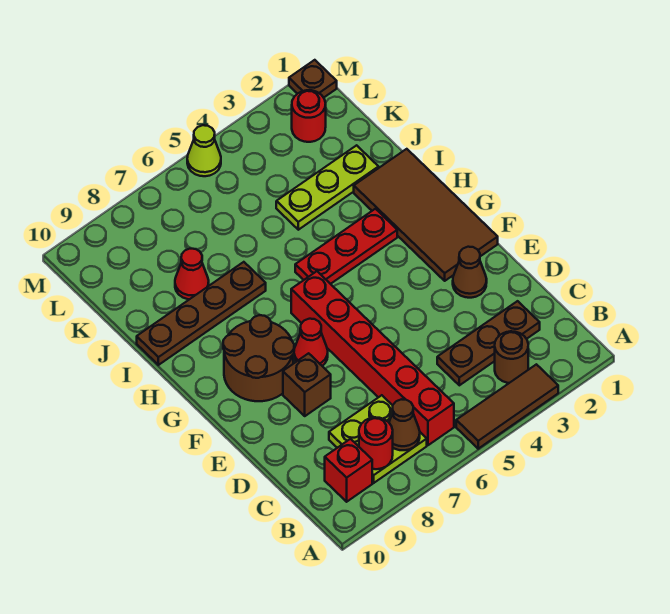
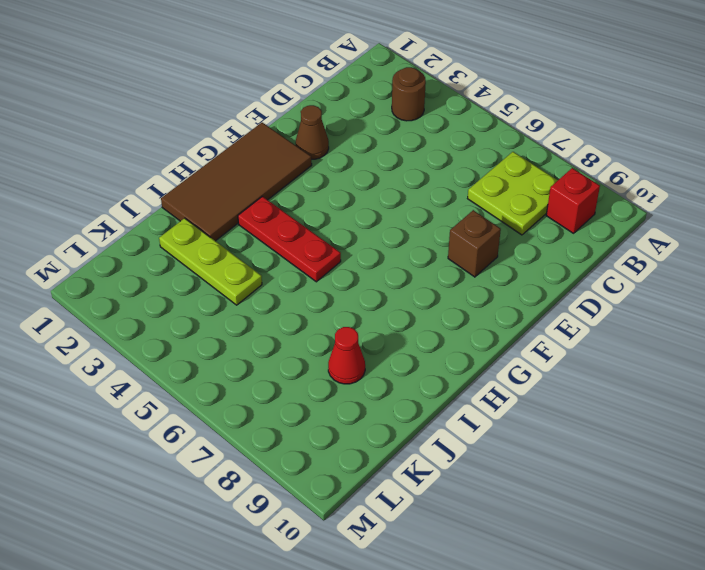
none -> brown 1x3 tile [456,364,558,449]
none -> red 1x6 brick [291,271,454,445]
none -> brown 1x3 plate [437,301,540,385]

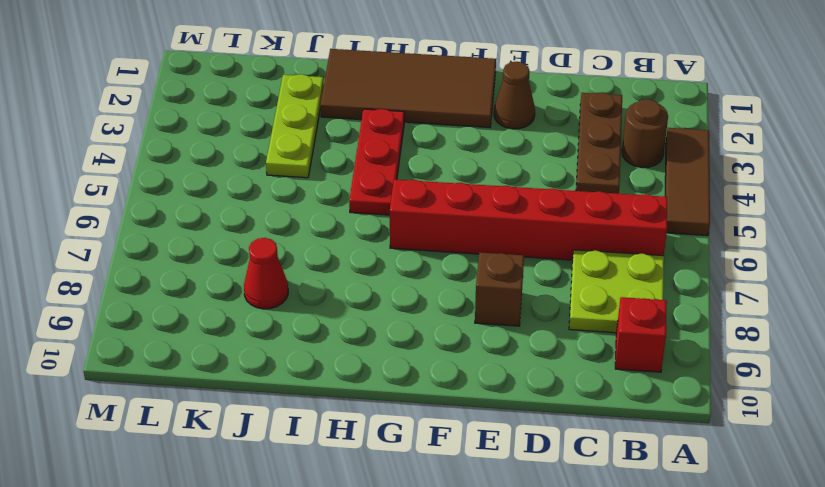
none -> red 1x1 cone [294,319,328,366]
none -> brown 2x2 round brick [223,315,294,401]
none -> brown 1x4 plate [137,262,266,365]

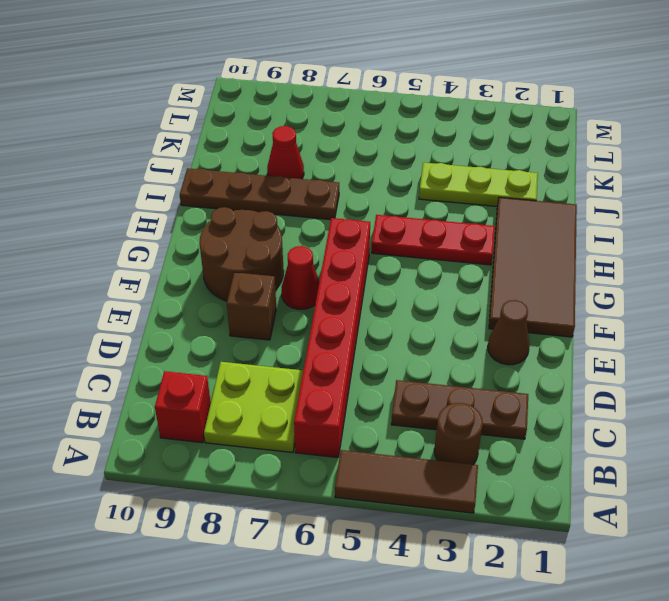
none -> red 1x1 round brick [292,90,326,142]
none -> brown 1x1 plate [289,60,337,98]
none -> lime 1x1 cone [187,125,221,176]

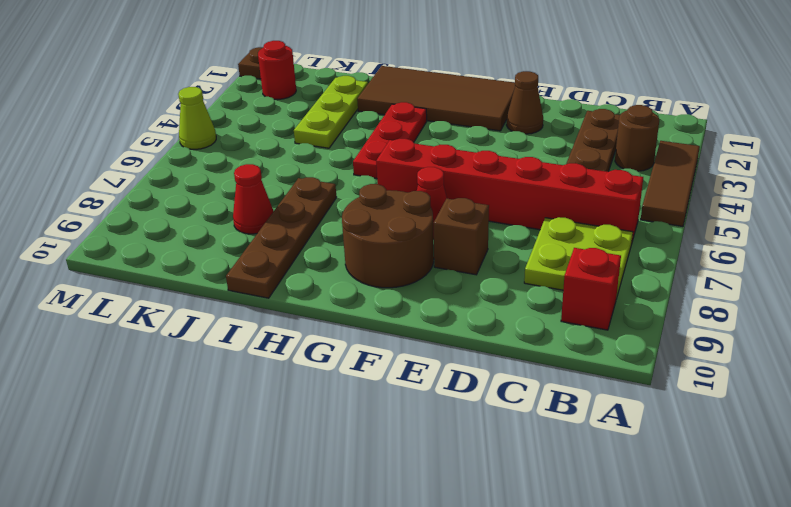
none -> brown 1x1 cone [389,399,420,450]
none -> red 1x1 round brick [359,417,393,469]

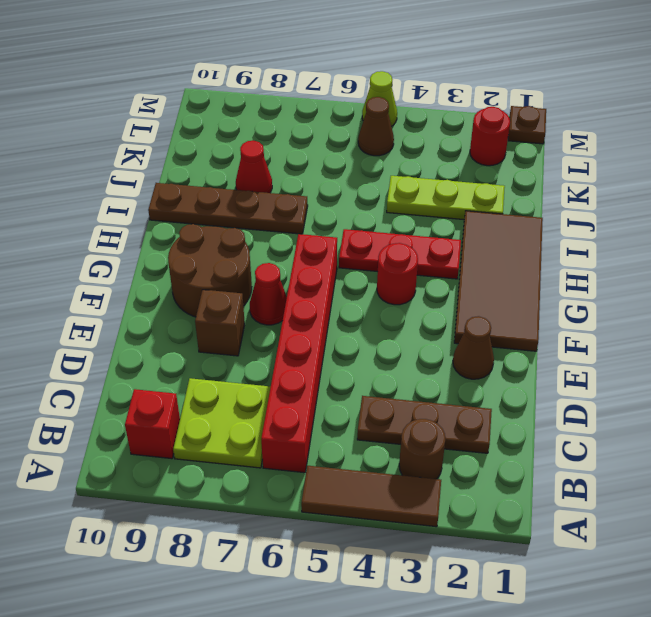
red 1x1 round brick [377,243,418,305] -> red 1x1 round brick moved to [359,417,393,469]
brown 1x1 cone [358,97,394,156] -> brown 1x1 cone moved to [389,399,420,450]

